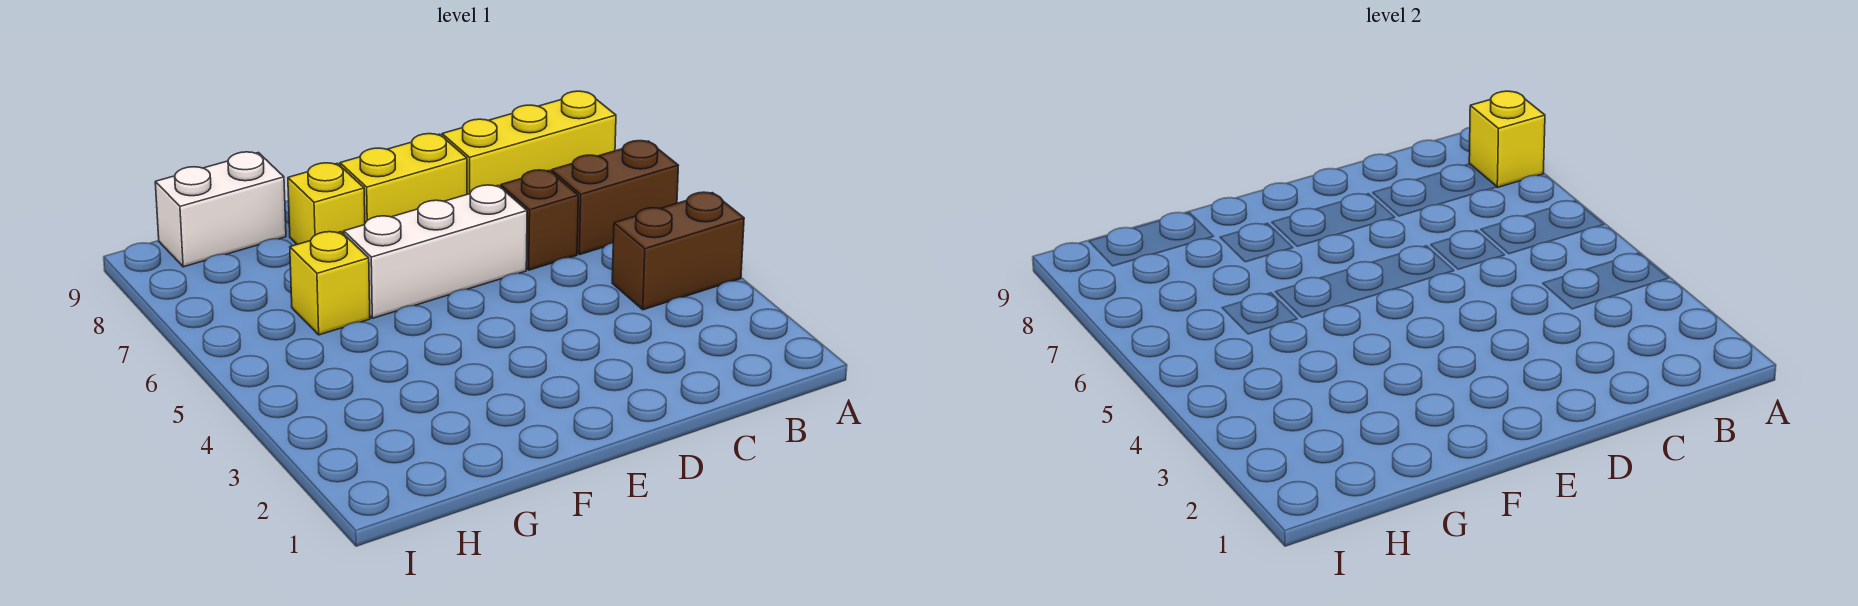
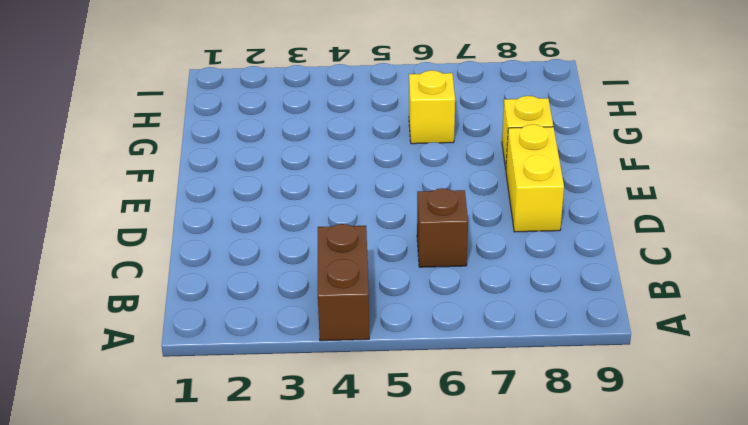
none -> brown 1x2 brick [551,141,678,255]
none -> yellow 1x3 brick [442,91,616,194]

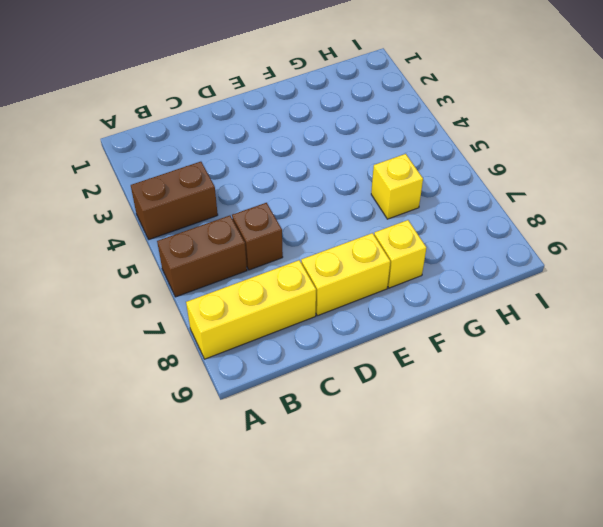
none -> white 1x3 brick [344,185,527,318]
none -> white 1x2 brick [155,152,286,267]

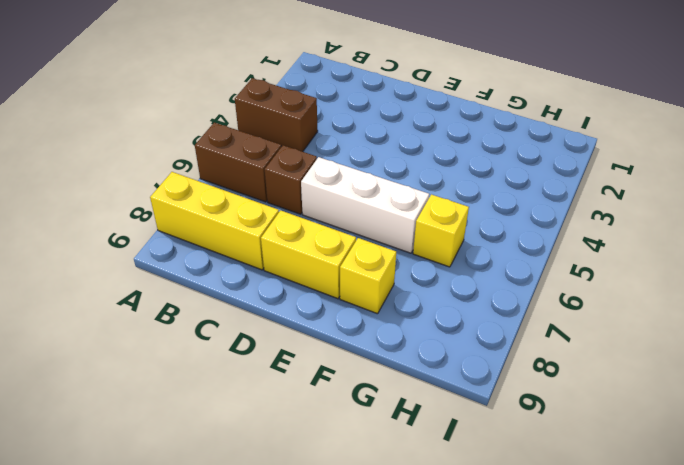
none -> white 1x2 brick [155,152,286,267]
none -> yellow 1x1 brick [1469,91,1545,187]

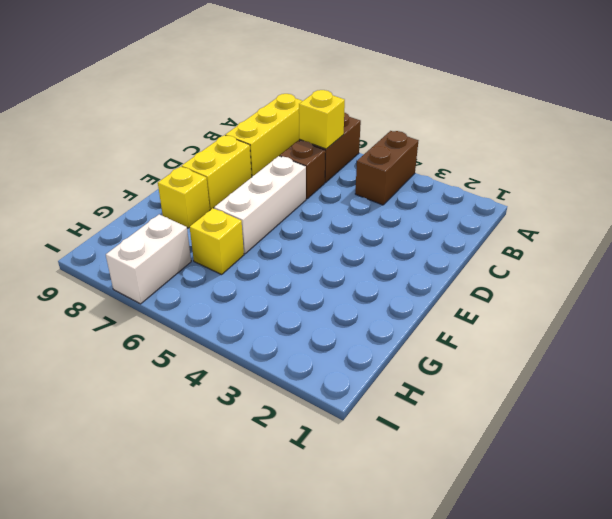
yellow 1x1 brick [299,90,345,149] -> yellow 1x1 brick moved to [1469,91,1545,187]
white 1x2 brick [106,214,191,304] -> white 1x2 brick moved to [155,152,286,267]

